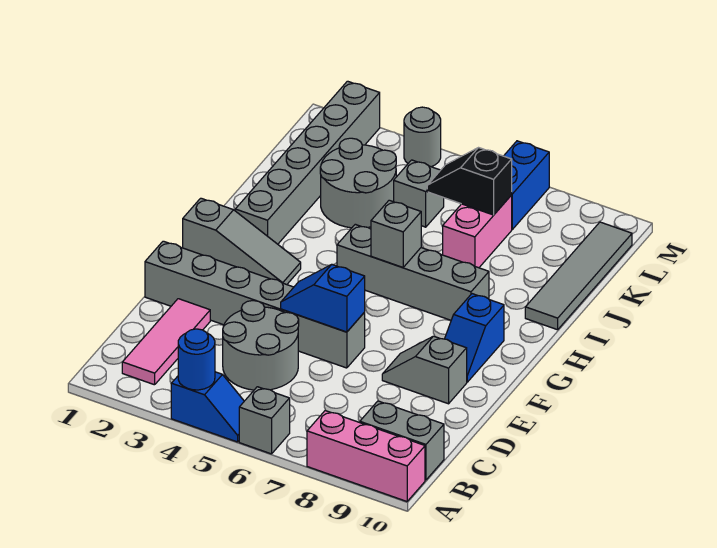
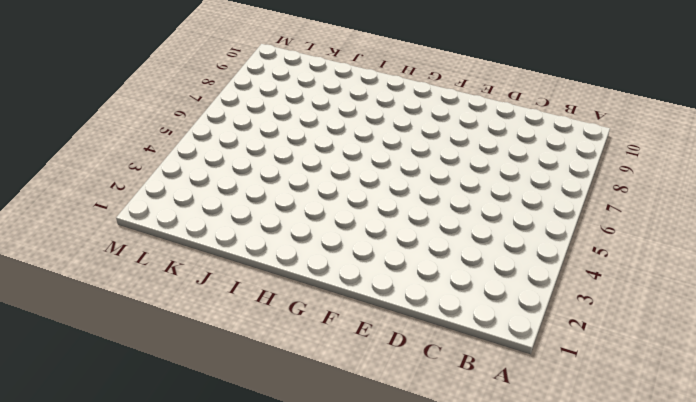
none -> blue 1x2 slope [171,372,244,442]
none -> grey 1x1 brick [239,387,290,454]
none -> pink 1x3 brick [307,410,425,501]

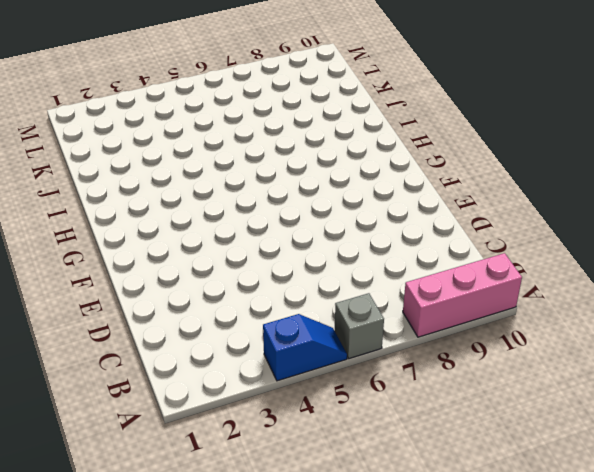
none -> pink 1x3 tile [122,299,210,385]
none -> grey 1x2 brick [360,401,444,480]
none -> grey 2x2 round brick [223,301,299,390]

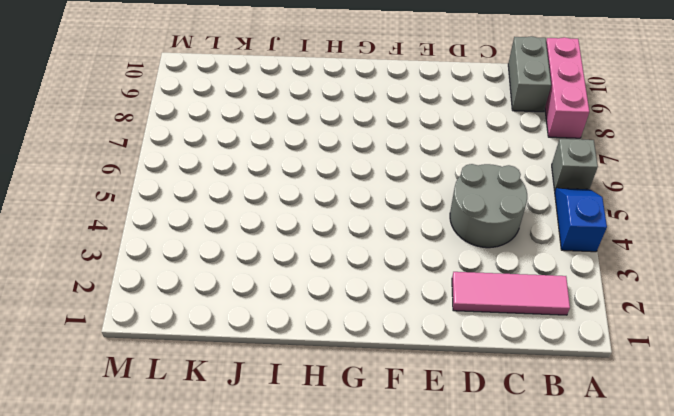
none -> grey 1x6 brick [145,241,365,368]
none -> grey 1x2 slope [382,336,467,404]
none -> blue 1x2 slope [445,294,504,382]

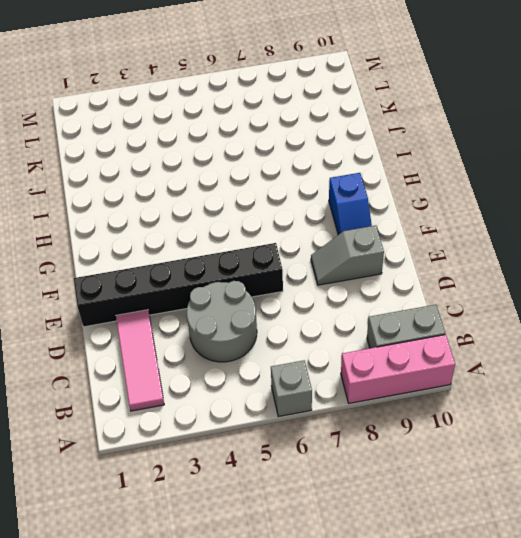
black 1x6 brick [74,243,283,327] -> grey 1x6 brick [145,241,365,368]
none -> blue 1x2 slope [171,372,244,442]
none -> grey 1x3 slope [183,198,301,285]
none -> grey 1x6 brick [235,81,380,244]

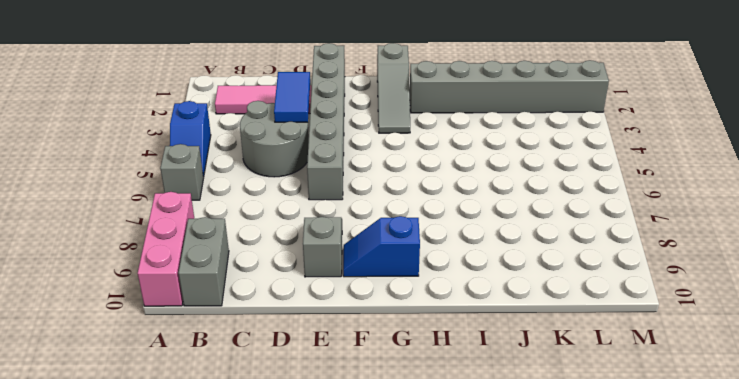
blue 1x2 tile [274,72,310,122] -> none
none -> grey 1x4 brick [337,224,489,320]
none -> grey 1x4 tile [525,222,632,330]
none -> grey 2x2 round brick [320,138,396,228]

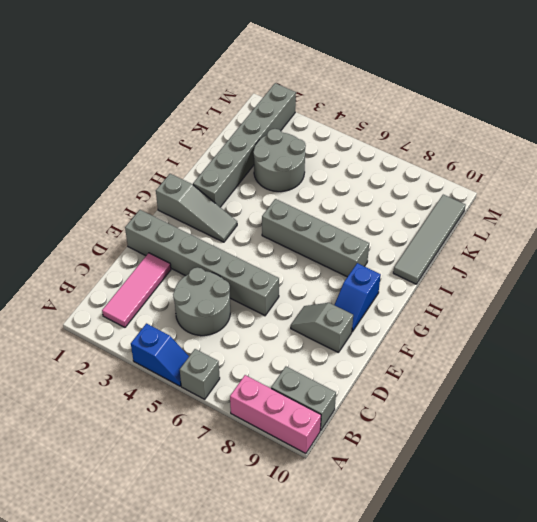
none -> pink 1x2 brick [443,195,512,268]
none -> grey 1x1 brick [394,160,444,227]
none -> blue 1x2 brick [504,141,549,229]

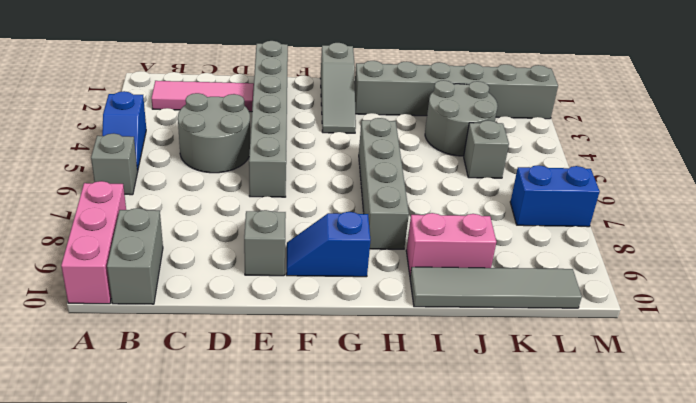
pink 1x2 brick [406,213,496,275] -> pink 1x2 brick moved to [443,195,512,268]
none -> grey 1x1 round brick [404,107,441,167]
none -> blue 1x1 round brick [178,329,215,390]
none -> blue 1x2 slope [281,265,365,332]

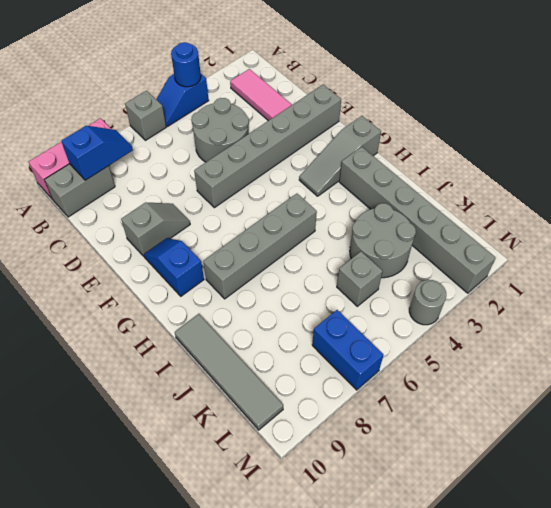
blue 1x2 slope [61,126,133,180] -> blue 1x2 slope moved to [281,265,365,332]
none -> pink 1x2 brick [443,195,512,268]
none -> grey 1x1 brick [371,200,421,268]
none -> black 1x2 slope [427,148,512,215]

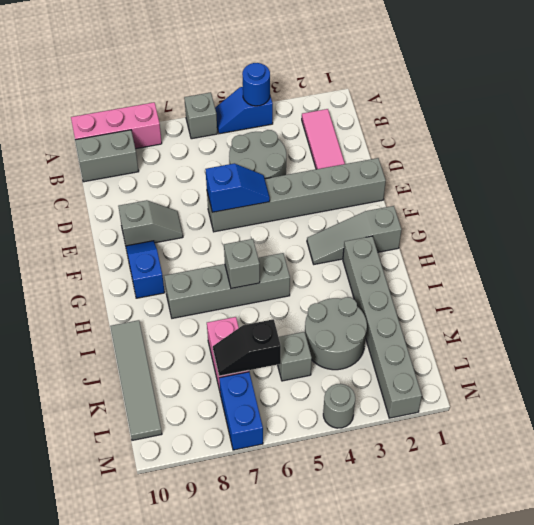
black 1x2 slope [213,319,281,376] -> black 1x2 slope turned to [427,148,512,215]

